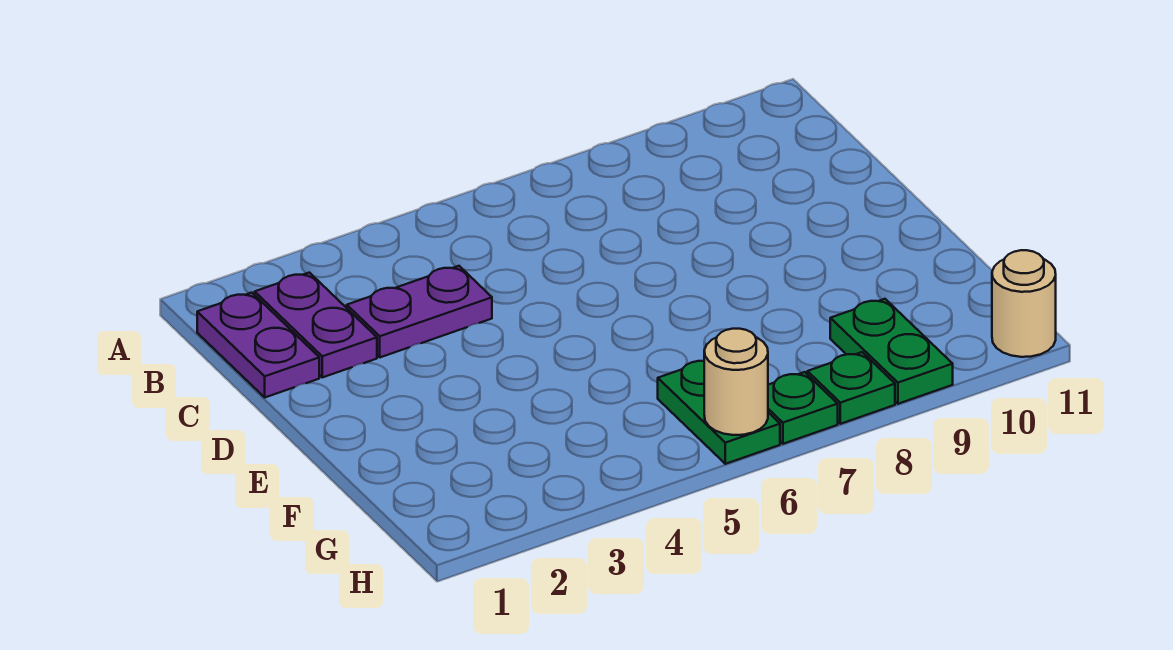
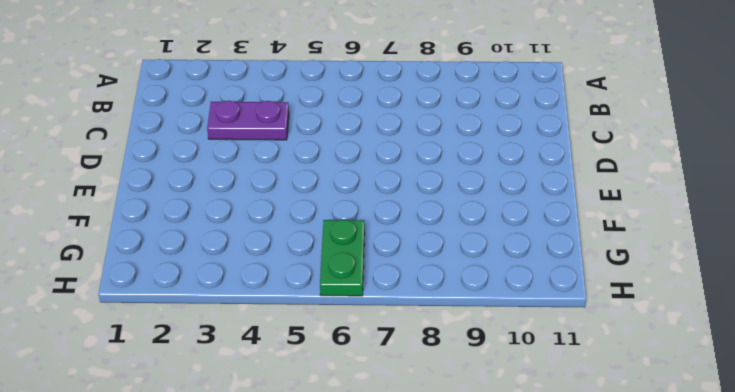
none -> purple 1x2 plate [197,293,319,397]
none -> purple 1x2 plate [255,273,377,377]

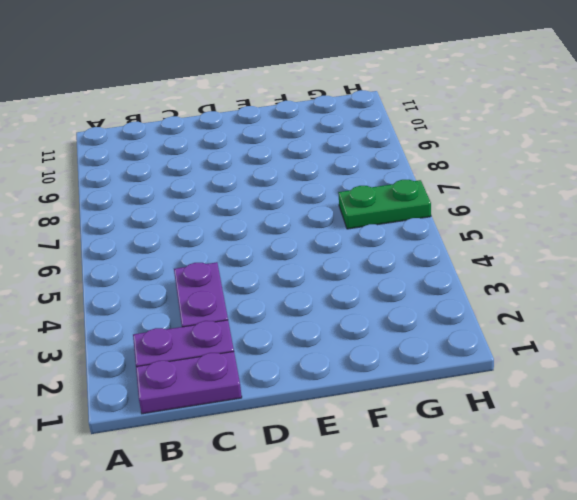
none -> green 1x2 plate [830,299,953,404]
none -> green 1x1 plate [768,372,838,444]

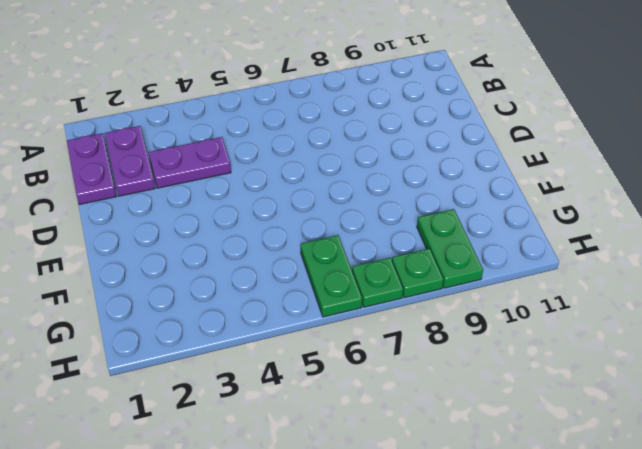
none -> tan 1x1 round brick [992,250,1056,357]
none -> tan 1x1 round brick [704,329,768,435]

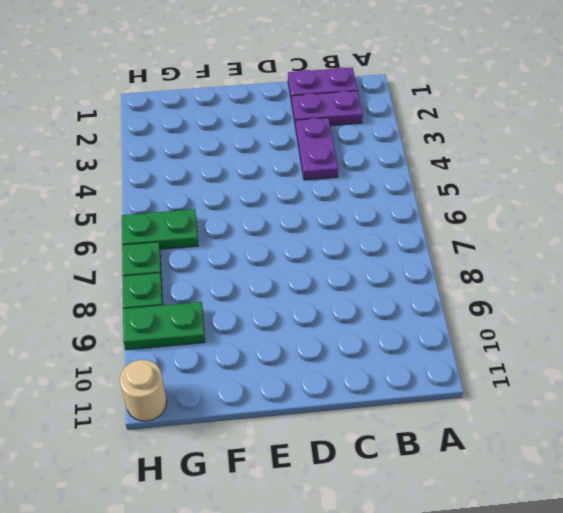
none -> tan 1x1 round brick [704,329,768,435]

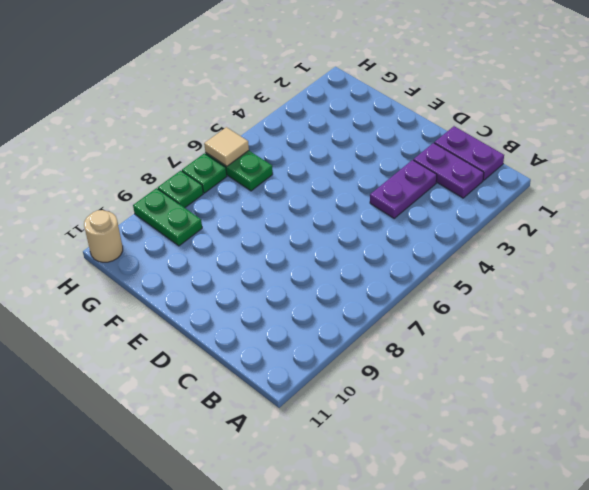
tan 1x1 tile [204,127,249,166] -> tan 1x1 round brick [704,329,768,435]

